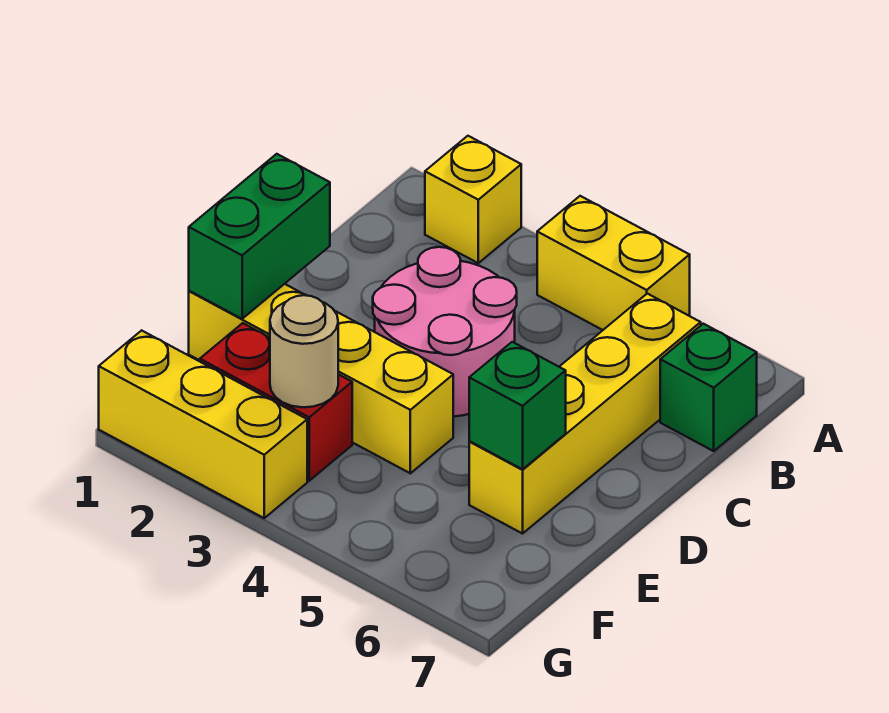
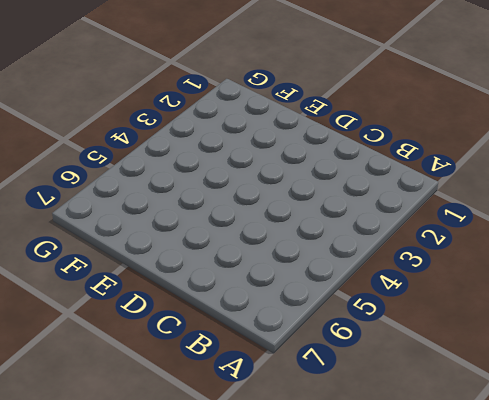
none -> yellow 1x1 brick [425,136,521,263]
none -> yellow 1x2 brick [537,196,690,330]

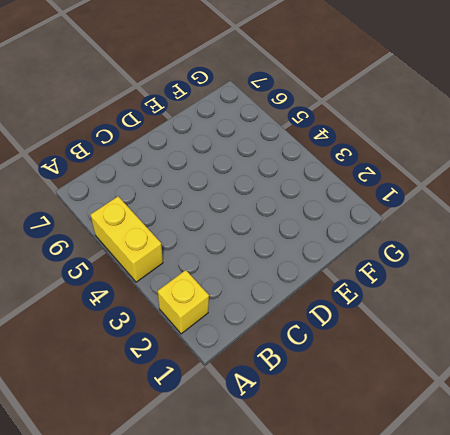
none -> yellow 1x4 brick [469,294,701,534]
none -> green 1x1 brick [660,324,757,451]

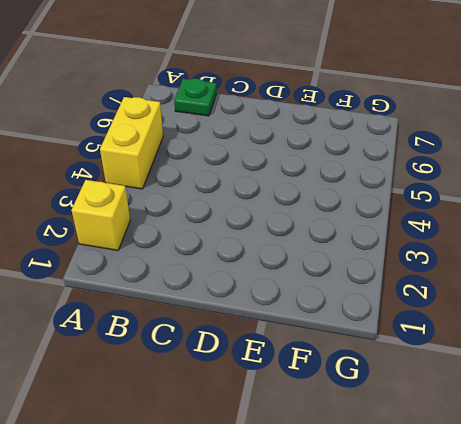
green 1x1 plate [174,79,217,116] -> green 1x1 brick [660,324,757,451]
none -> yellow 1x4 brick [469,294,701,534]
none -> pink 2x2 round brick [373,247,517,417]

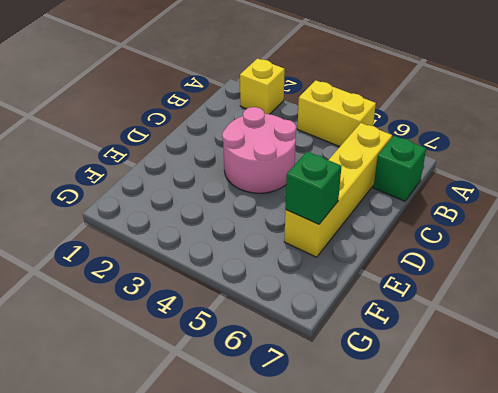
none -> yellow 1x4 brick [189,284,453,473]
none -> red 1x2 brick [200,323,352,481]

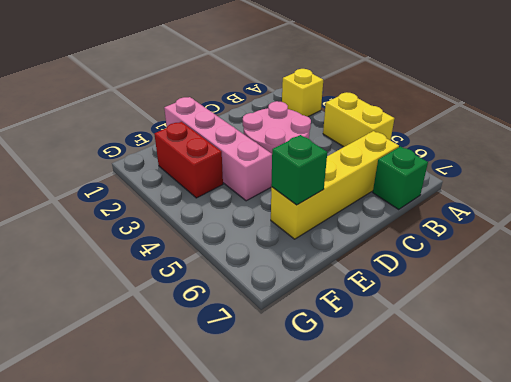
pink 1x4 brick [164,97,272,201] -> yellow 1x4 brick [189,284,453,473]
none -> yellow 1x3 brick [99,330,307,518]
none -> green 1x2 brick [189,154,330,319]

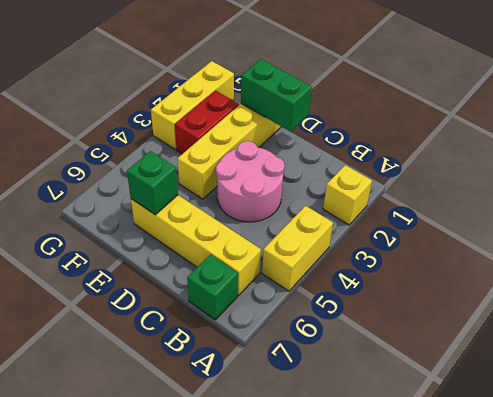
none -> tan 1x1 round brick [270,295,338,407]

